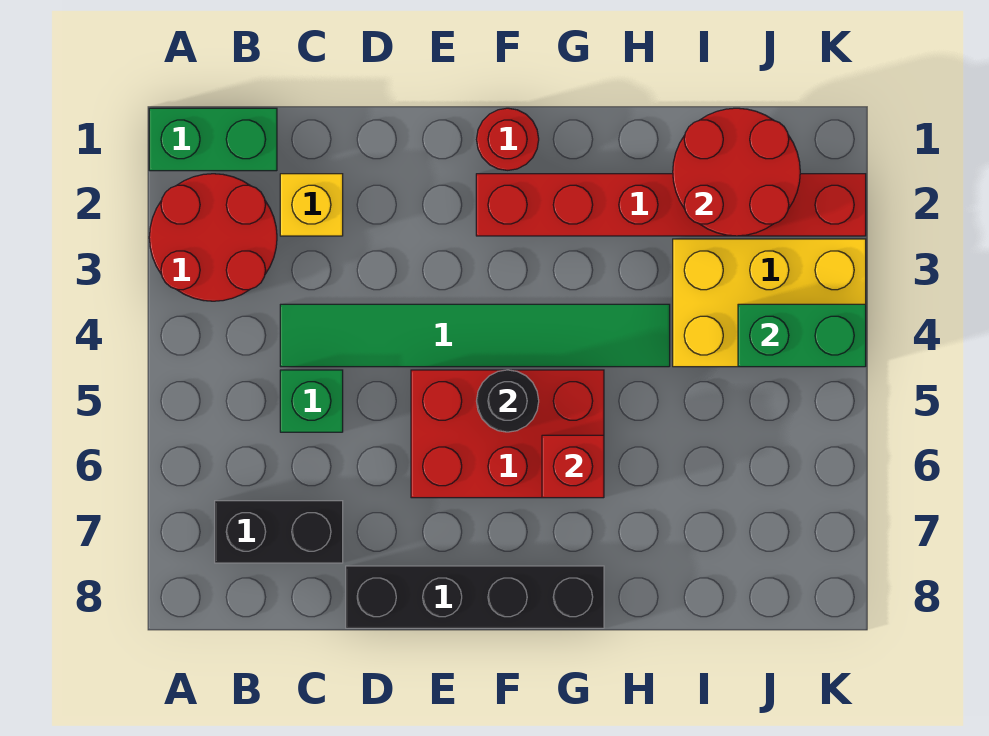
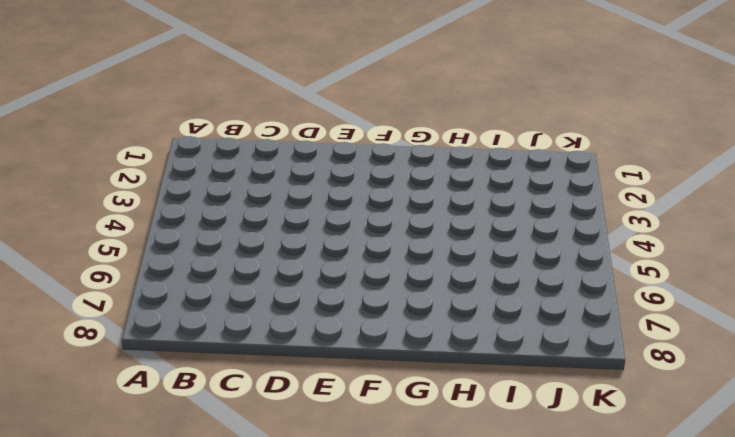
none -> green 1x2 brick [149,108,277,171]
none -> red 2x2 round brick [149,174,277,301]
none -> black 1x2 brick [215,501,343,563]

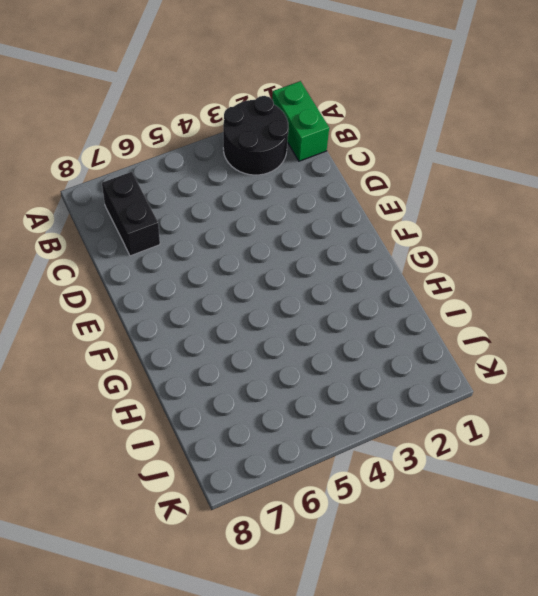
black 2x2 round brick [223,96,288,175] -> red 2x2 round brick [149,174,277,301]
none -> yellow 1x1 brick [280,174,343,236]
none -> green 1x6 tile [280,304,670,367]
none -> green 1x1 brick [280,370,343,432]

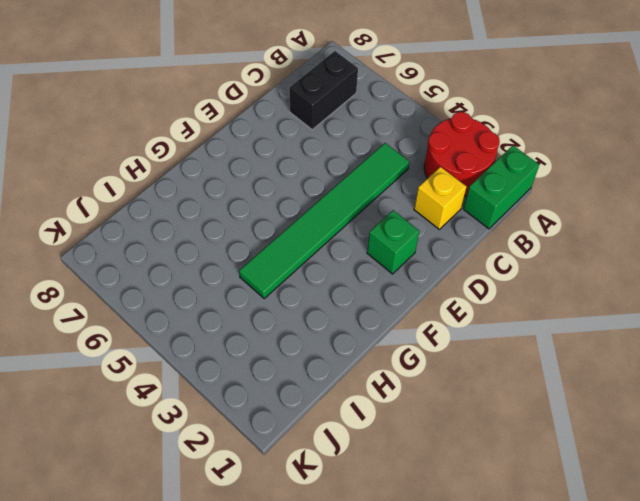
green 1x1 brick [367,210,419,274] -> green 1x1 brick moved to [280,370,343,432]
none -> black 1x4 brick [346,566,604,628]
none -> red 2x3 brick [411,370,604,498]
none -> red 1x1 round brick [477,108,539,170]

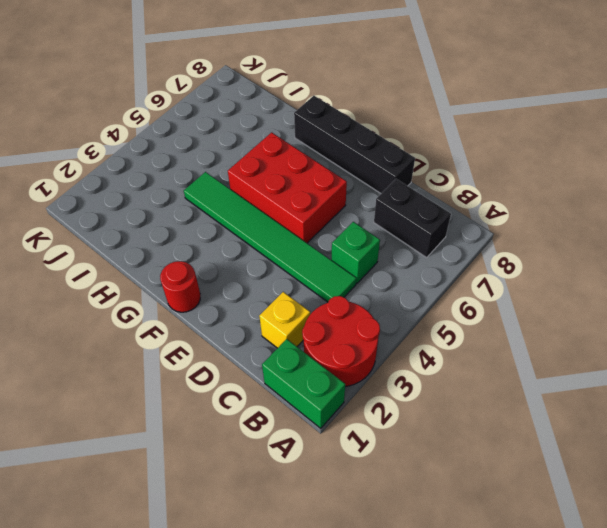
none -> red 1x6 brick [476,174,866,236]
none -> yellow 2x3 brick [673,239,866,367]
none -> black 1x1 round brick [477,370,539,432]

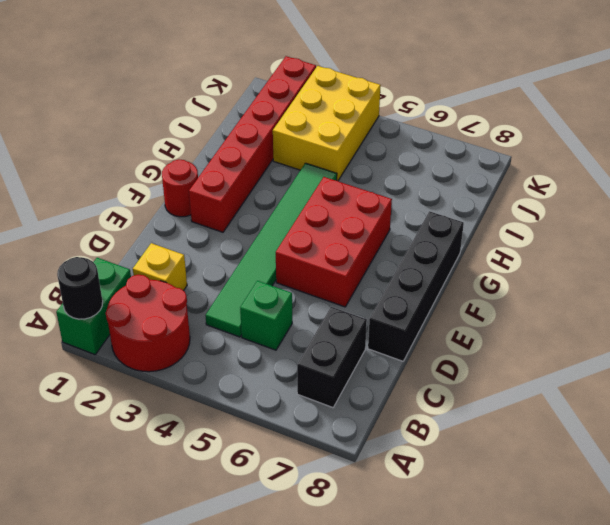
black 1x1 round brick [57,257,103,319] -> black 1x1 round brick moved to [477,370,539,432]
none -> red 1x1 brick [542,435,604,498]
none -> red 2x2 round brick [673,108,800,236]
none -> green 1x2 brick [738,304,866,367]

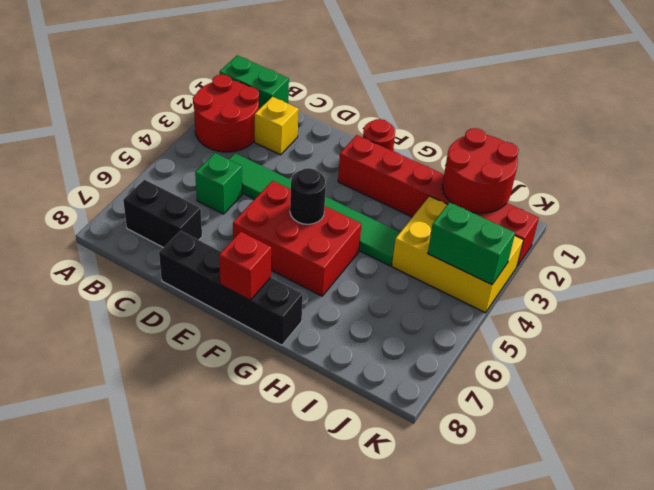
red 1x1 brick [219,232,271,300] -> red 1x1 brick moved to [542,435,604,498]

